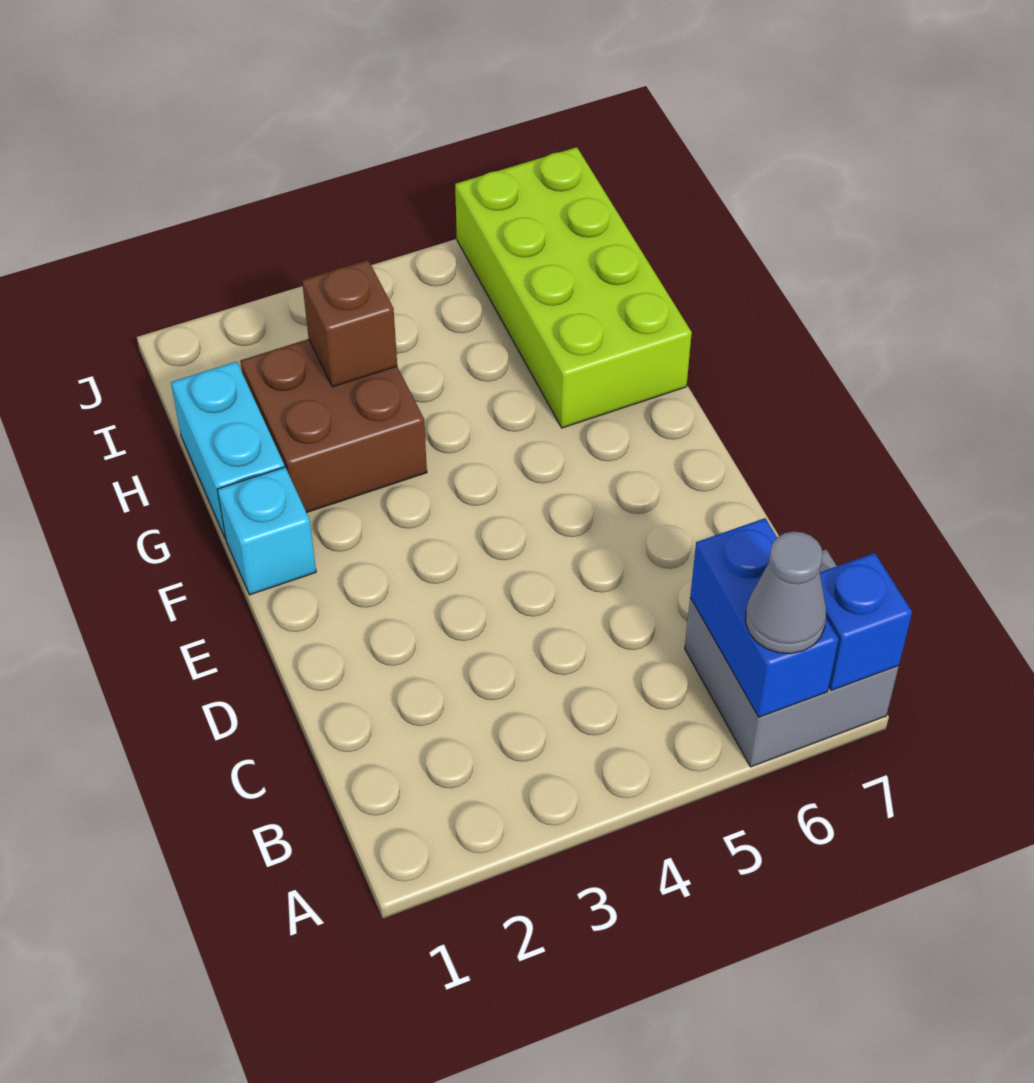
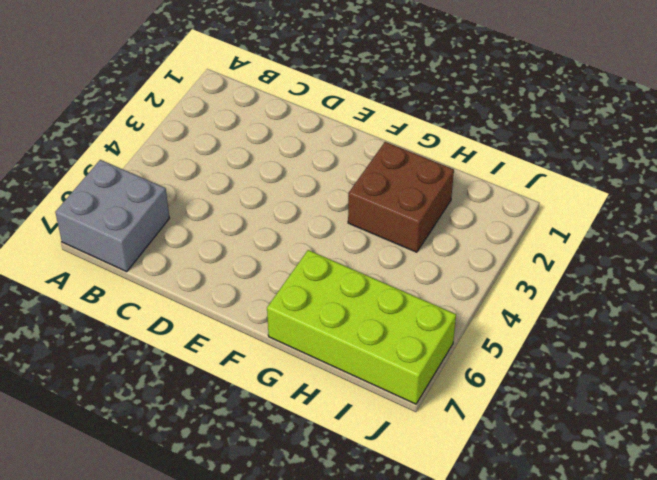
none -> cyan 1x1 brick [217,467,316,595]
none -> cyan 1x2 brick [171,362,285,539]

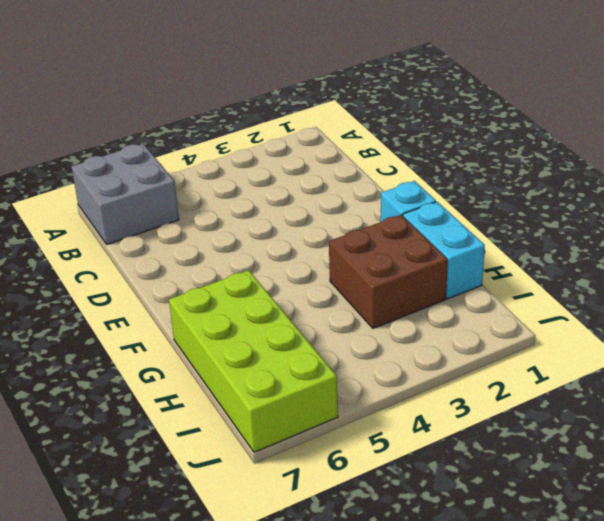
none -> blue 1x2 brick [690,518,838,717]
none -> blue 1x1 brick [820,553,912,690]

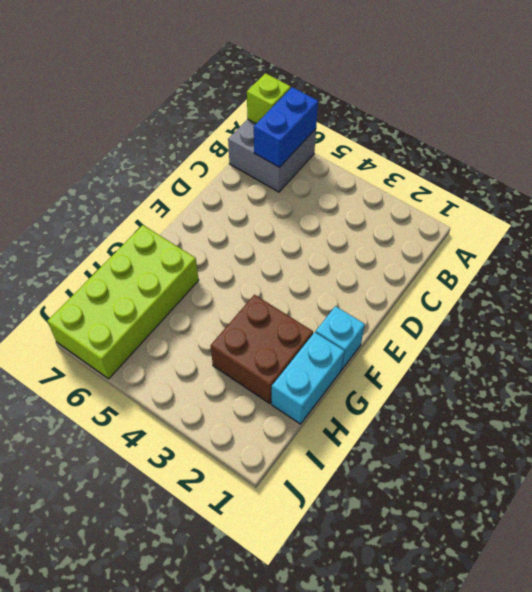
lime 1x1 brick [247,73,291,123] -> blue 1x1 brick [820,553,912,690]
none -> brown 1x1 brick [302,260,397,387]
none -> grey 1x1 cone [746,531,826,654]

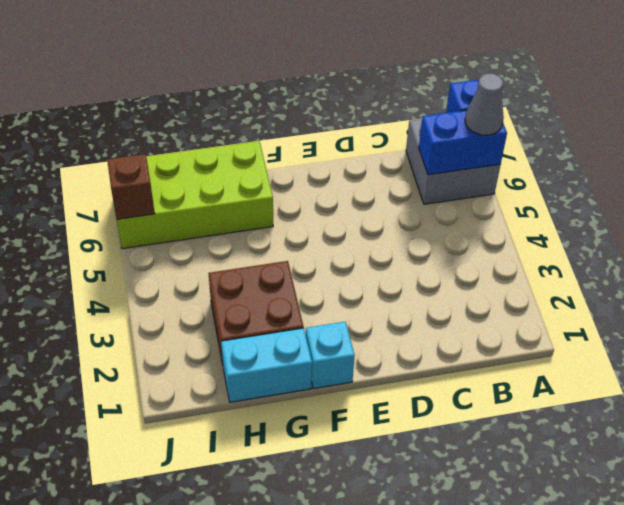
brown 1x1 brick [107,154,155,219] -> brown 1x1 brick moved to [302,260,397,387]

